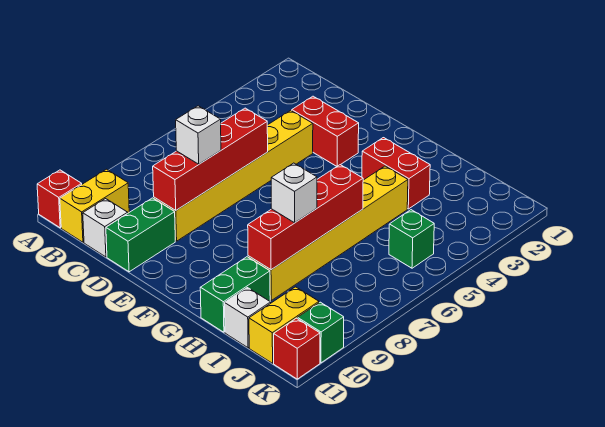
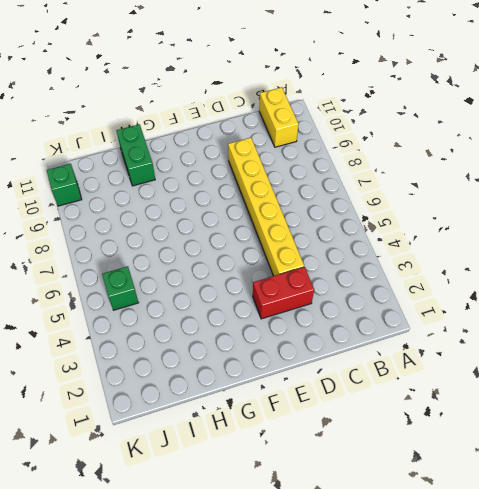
none -> red 1x1 brick [37,170,82,228]
none -> white 1x1 brick [83,199,128,257]
none -> green 1x2 brick [106,198,175,272]

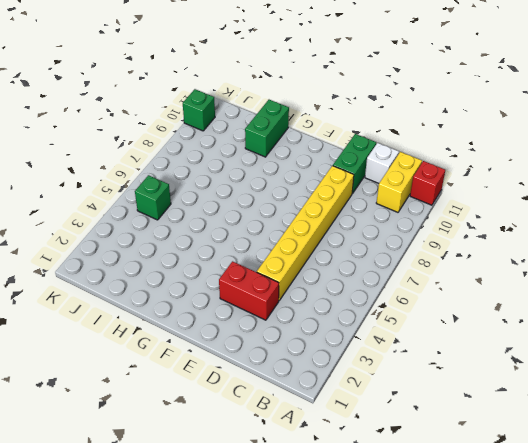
none -> red 1x2 brick [362,138,430,209]
none -> yellow 1x6 brick [248,166,408,300]
none -> white 1x1 brick [225,288,271,348]

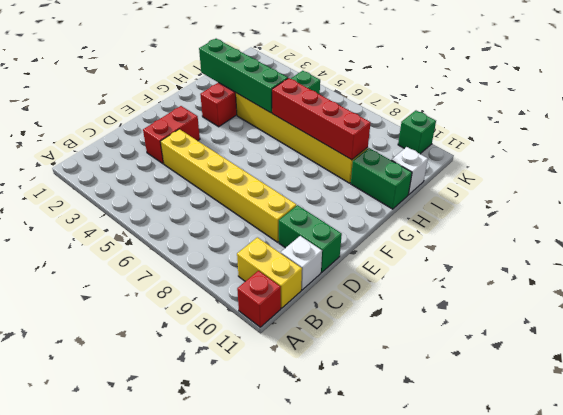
green 1x4 brick [199,39,288,113] -> none
none -> yellow 1x2 brick [249,287,319,363]
none -> red 1x1 brick [274,318,320,379]
none -> red 1x4 brick [153,108,268,210]

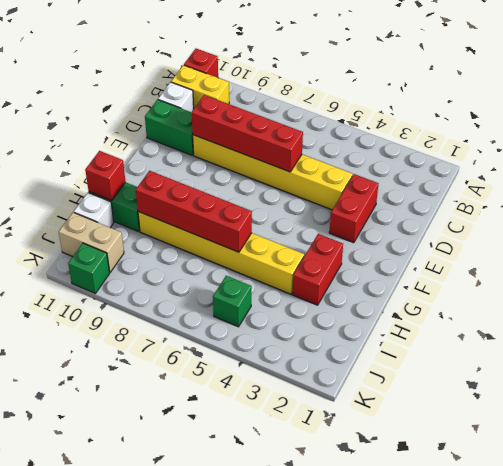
red 1x1 brick [85,151,126,201] -> red 1x1 brick moved to [274,318,320,379]
tan 1x2 brick [59,212,124,272] -> yellow 1x2 brick [249,287,319,363]
none -> white 1x1 brick [176,106,221,164]
none -> white 1x1 brick [271,163,317,223]

